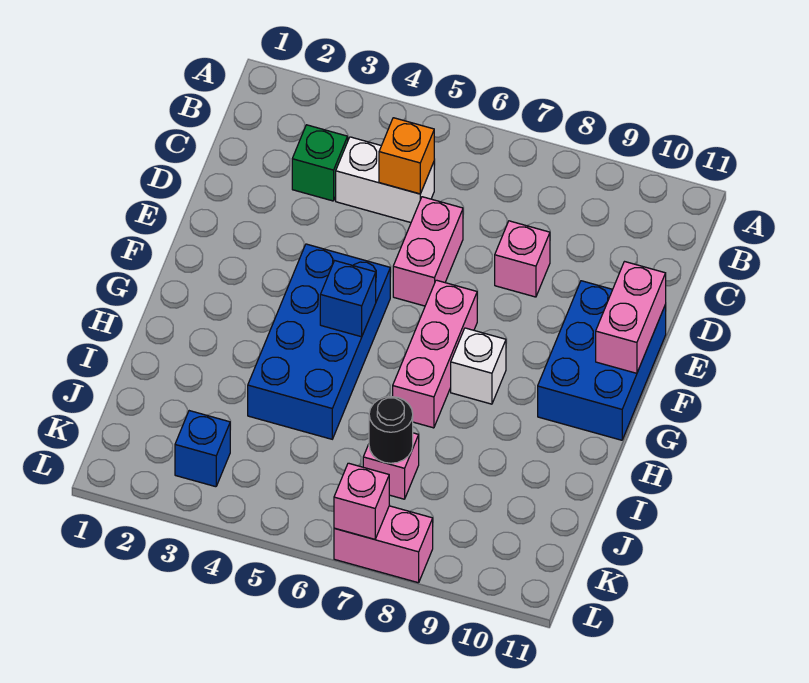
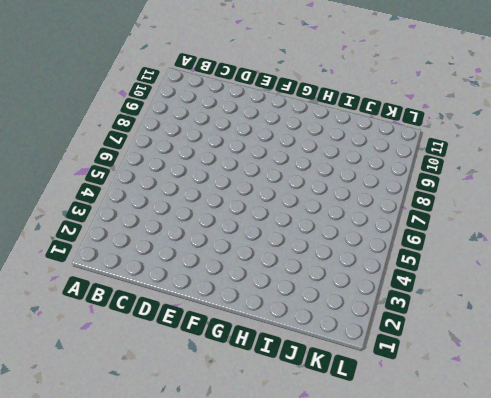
none -> green 1x1 brick [292,125,348,201]
none -> white 1x2 brick [336,137,434,223]
none -> pink 1x2 brick [393,197,463,306]

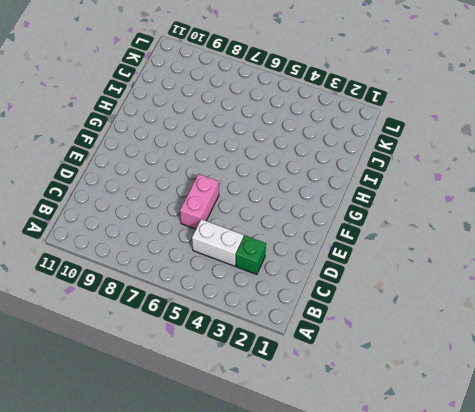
none -> pink 1x1 brick [495,221,550,297]
none -> blue 2x3 brick [538,281,666,440]
none -> blue 2x4 brick [248,244,390,439]

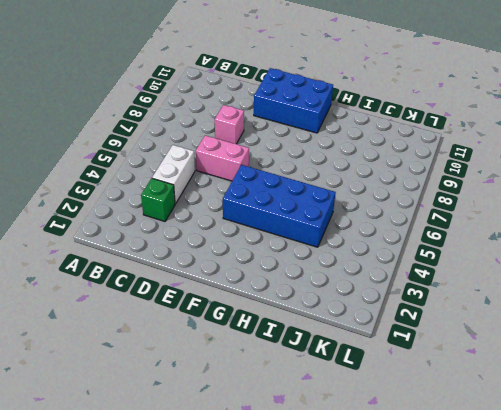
none -> pink 1x3 brick [393,280,477,428]
none -> white 1x1 brick [451,328,506,404]
none -> pink 1x1 brick [363,433,419,499]

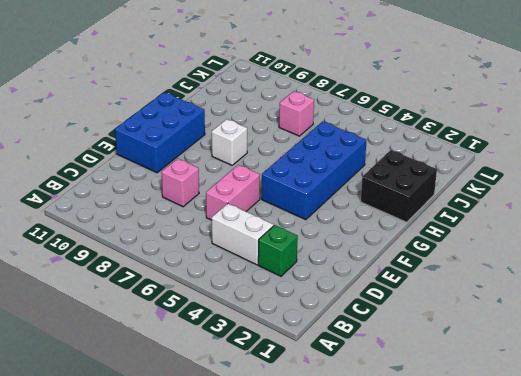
black 2x2 brick [361,150,437,222] -> none
none -> pink 1x3 brick [393,280,477,428]
none -> blue 1x1 brick [175,411,230,487]
none -> pink 1x2 brick [334,506,433,583]

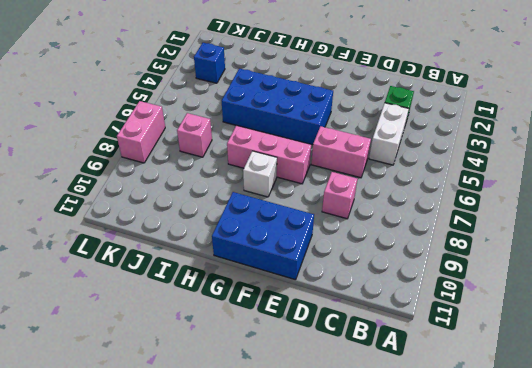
none -> orange 1x1 brick [379,118,434,194]
none -> pink 1x2 brick [596,262,666,373]
none -> blue 1x1 brick [320,261,376,337]

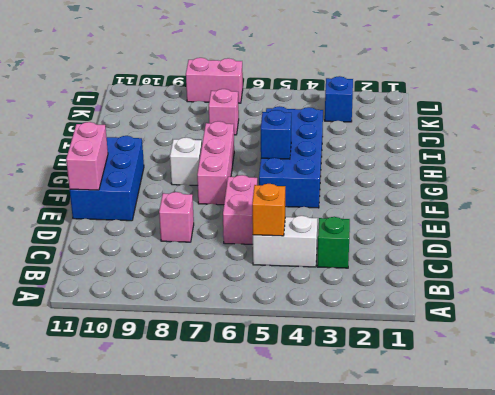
none -> black 1x1 round brick [369,397,413,463]
none -> pink 1x1 brick [334,463,389,539]

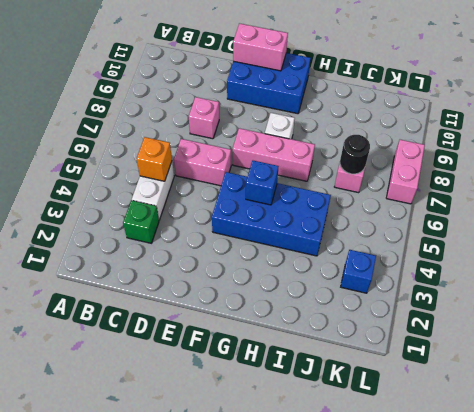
none -> pink 1x1 brick [334,463,389,539]

